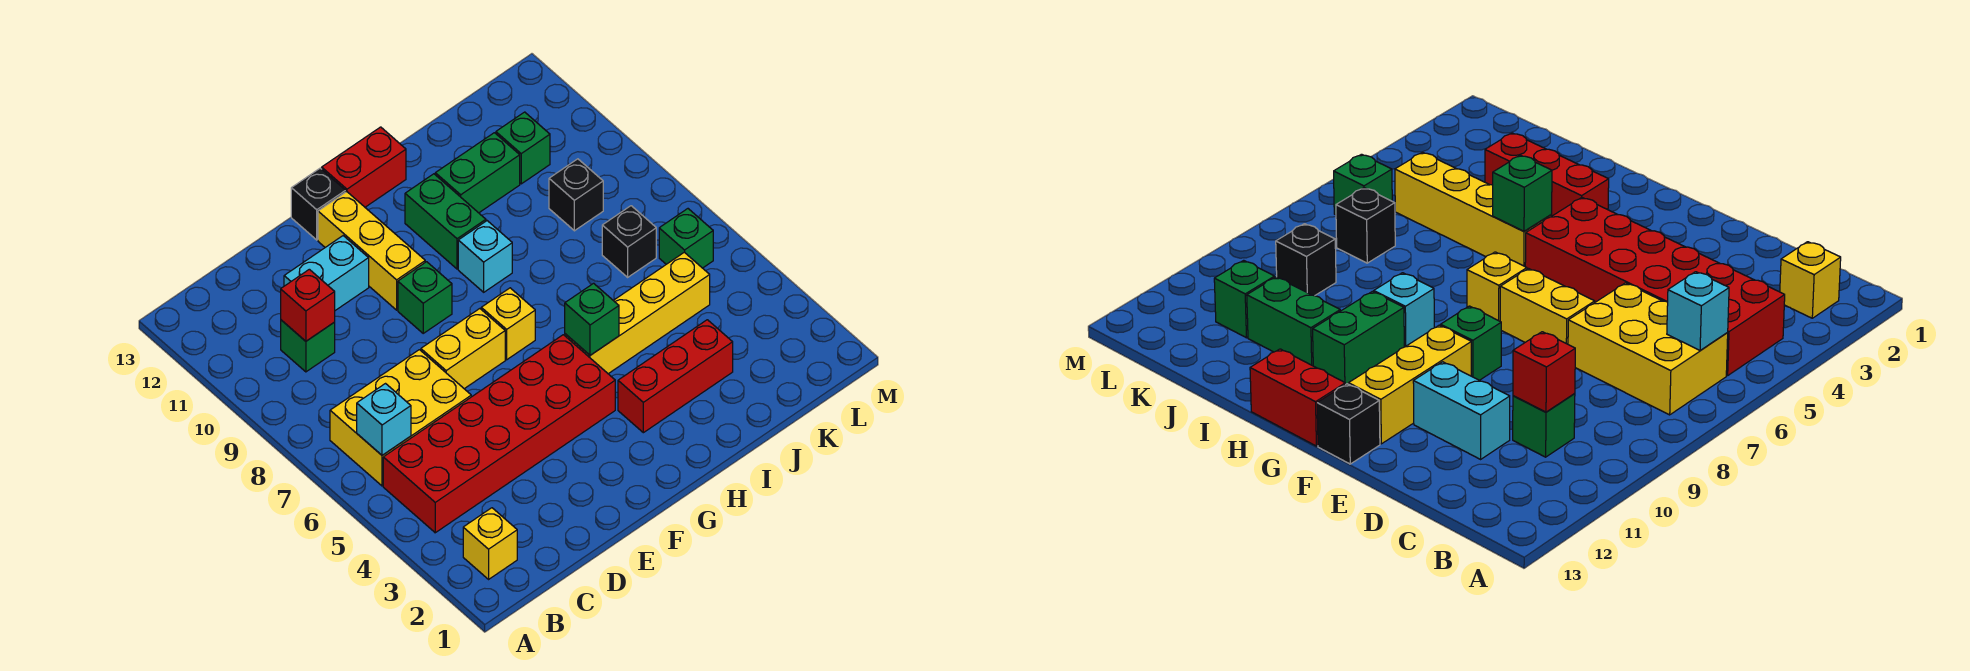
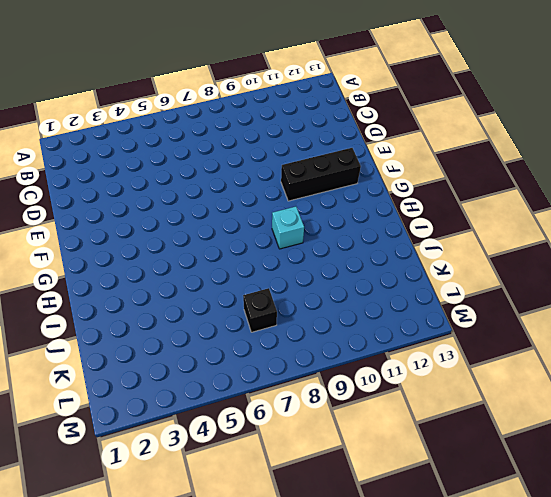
black 1x3 brick [281,148,361,201] -> yellow 1x3 brick [318,192,425,310]
none -> yellow 1x1 brick [463,508,517,579]
none -> red 2x6 brick [383,335,615,533]
none -> yellow 2x3 brick [330,350,471,486]

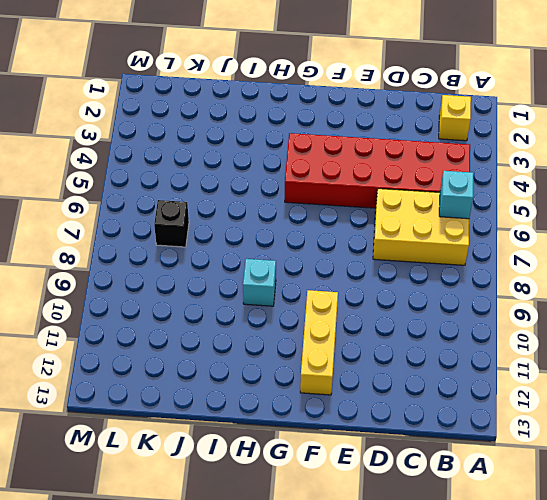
none -> green 1x1 brick [281,320,335,372]
none -> cyan 1x2 brick [284,236,369,310]
none -> yellow 1x2 brick [421,309,505,389]

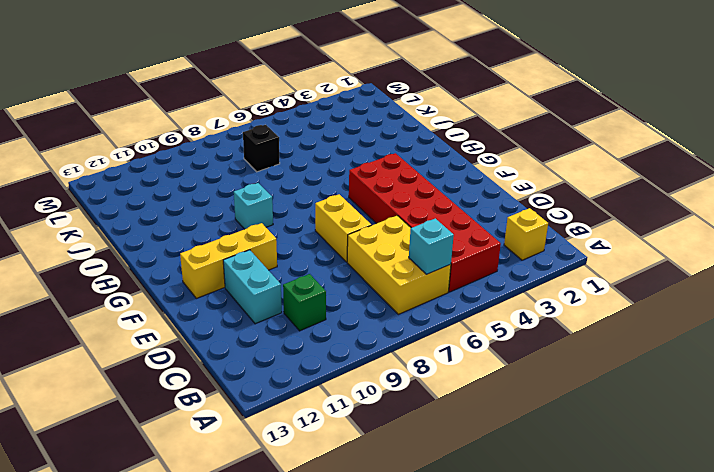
none -> green 1x1 brick [398,262,452,333]
none -> black 1x1 brick [291,168,346,240]
none -> yellow 1x1 brick [481,288,535,360]

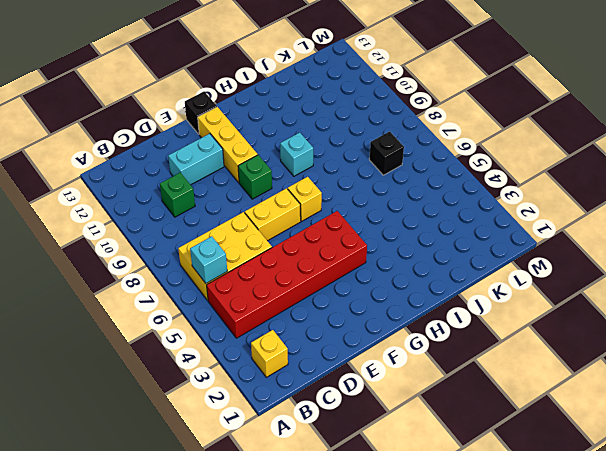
none -> red 1x2 brick [322,127,406,207]
none -> red 1x3 brick [618,320,733,433]
none -> yellow 1x4 brick [565,252,710,374]

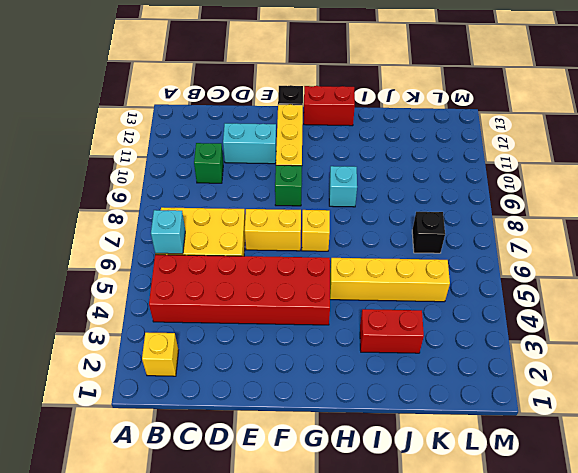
red 1x2 brick [360,309,424,353] -> red 1x3 brick [618,320,733,433]
none -> green 1x2 brick [405,174,486,269]
none -> green 1x2 brick [435,133,520,213]
none -> black 1x1 brick [549,159,603,231]

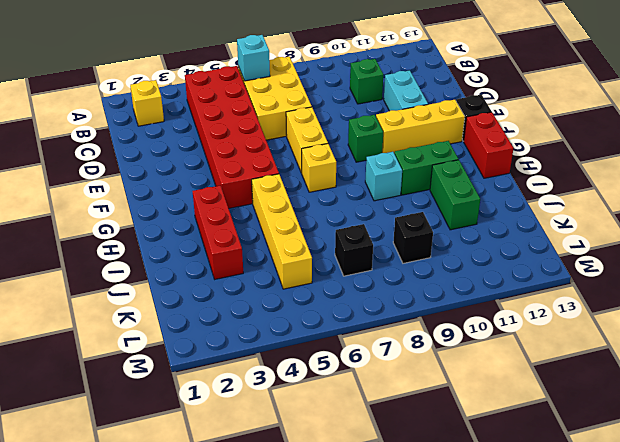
none -> green 1x1 brick [496,112,550,184]
none -> green 1x1 brick [659,209,713,268]
none -> red 1x1 brick [281,269,335,341]

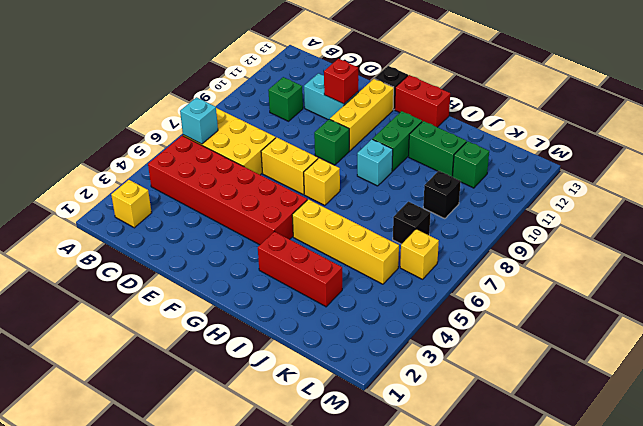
red 1x1 brick [324,59,358,104] -> red 1x1 brick moved to [281,269,335,341]
yellow 1x1 brick [400,229,439,279] -> green 1x1 brick [659,209,713,268]
none -> green 1x1 brick [565,283,619,355]

